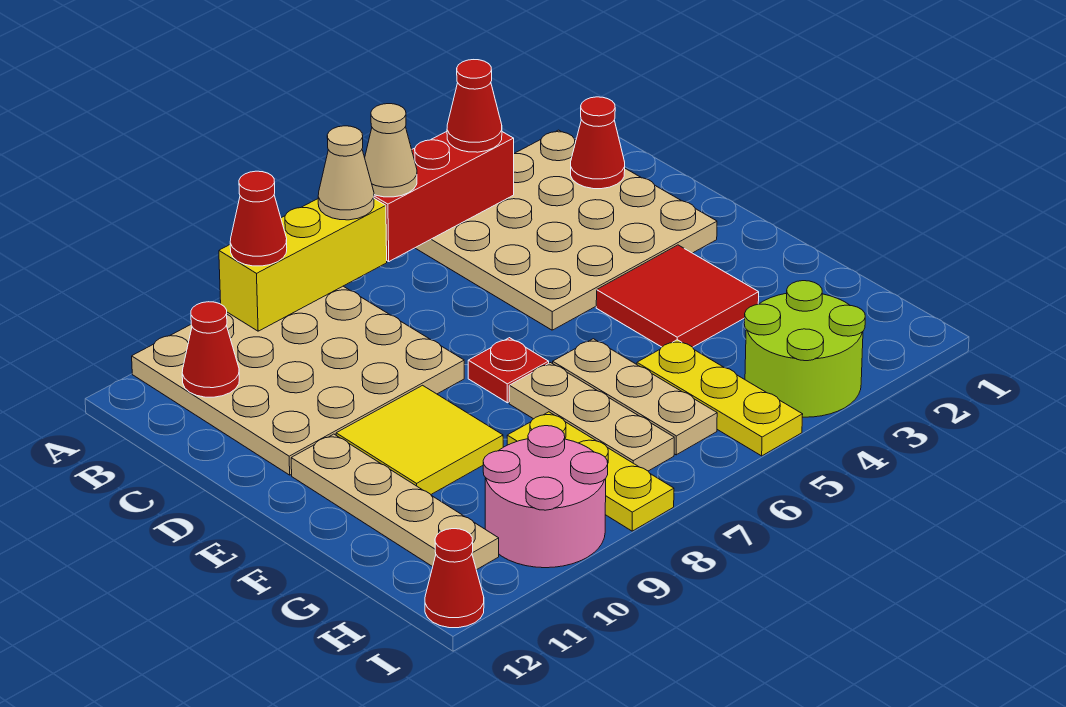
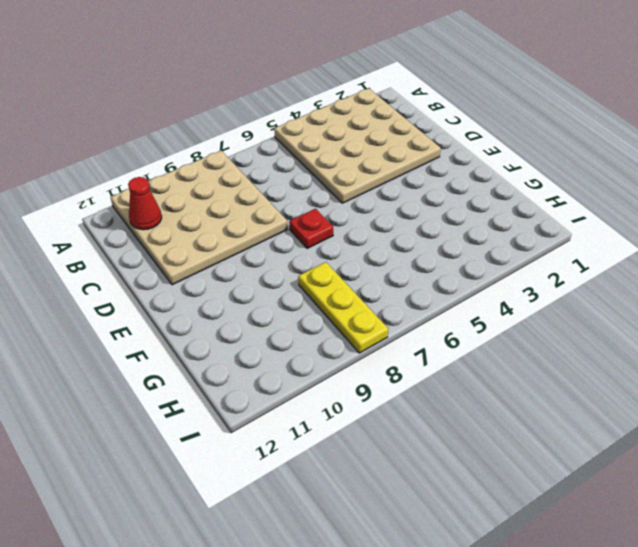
none -> red 2x2 tile [596,245,759,347]
none -> yellow 2x2 tile [336,385,503,494]
none -> tan 1x4 plate [291,434,499,570]

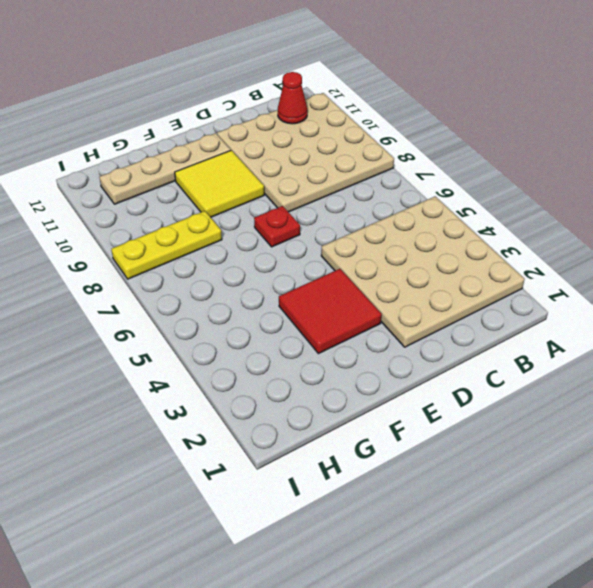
none -> tan 1x3 plate [553,339,717,455]
none -> tan 1x3 plate [509,363,674,471]
none -> yellow 1x3 plate [637,340,803,456]

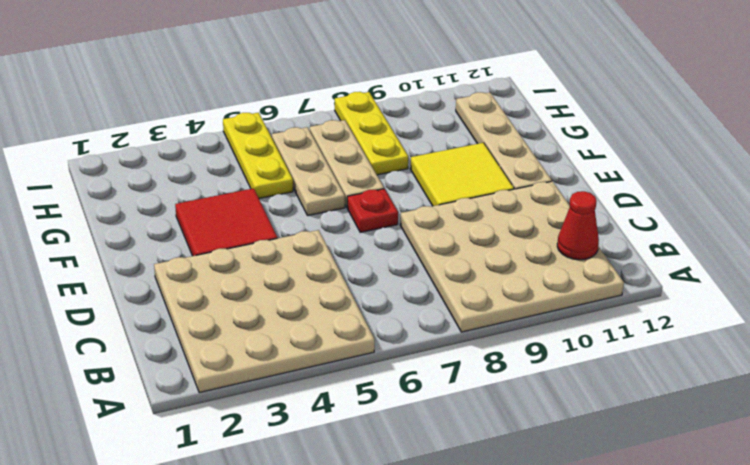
none -> lime 2x2 round brick [744,281,865,417]
none -> pink 2x2 round brick [483,426,608,568]
none -> red 1x1 cone [425,529,484,628]

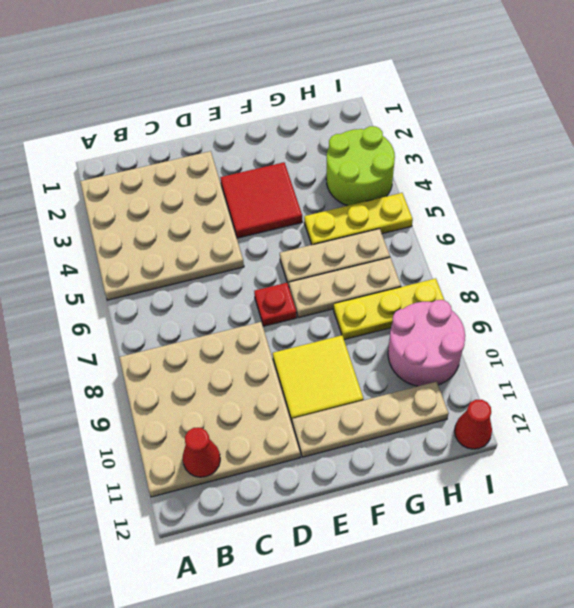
none -> red 1x3 brick [374,131,514,261]
none -> yellow 1x3 brick [219,199,387,331]
none -> red 1x1 cone [571,97,625,189]

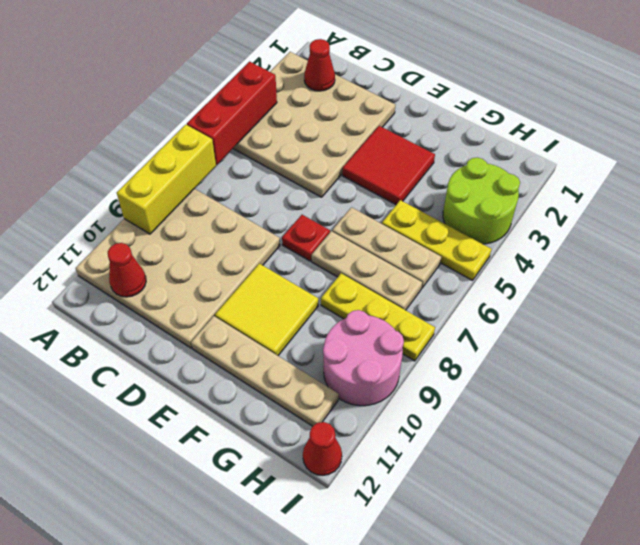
none -> red 1x1 cone [447,60,502,152]
none -> tan 1x1 cone [365,104,417,197]
none -> tan 1x1 cone [318,126,374,220]

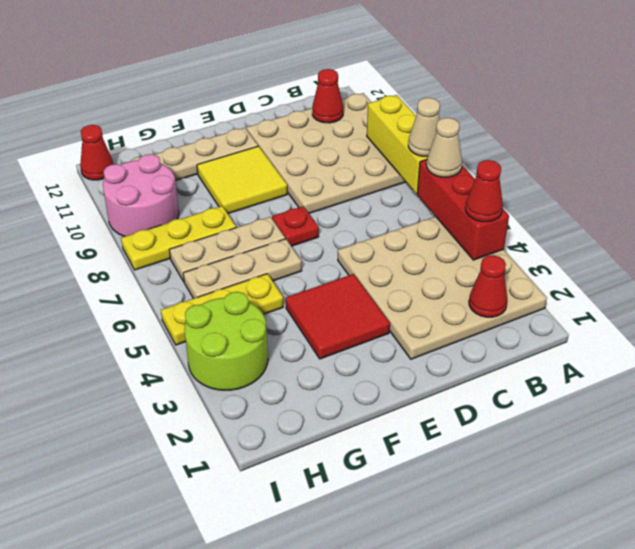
none -> red 1x1 cone [230,171,287,266]

